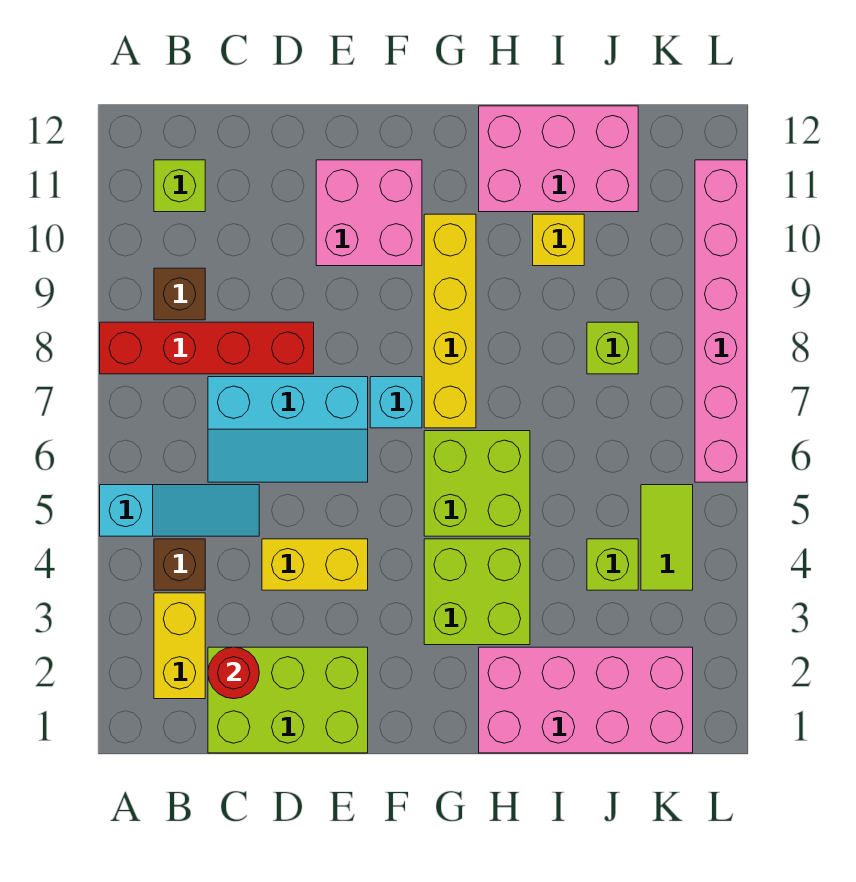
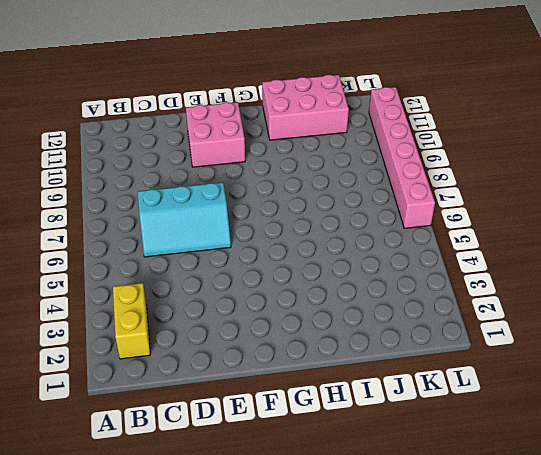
none -> cyan 1x3 slope [100,485,259,536]
none -> red 1x4 brick [100,322,314,374]
none -> brown 1x1 brick [154,539,205,590]

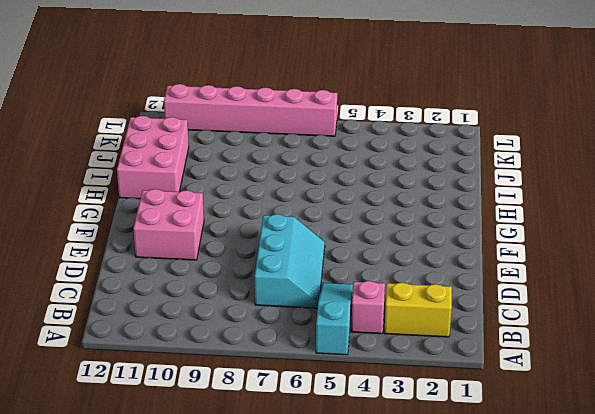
pink 1x1 brick [351,281,385,334] -> brown 1x1 brick [154,539,205,590]
none -> red 1x4 brick [100,322,314,374]
none -> brown 1x1 brick [154,268,205,320]
none -> lime 1x1 brick [154,160,205,212]

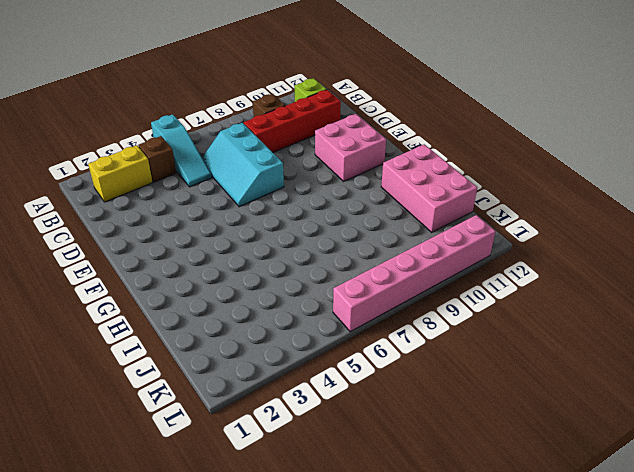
red 1x4 brick [244,90,341,152] -> red 1x4 brick turned to [100,322,314,374]
none -> lime 2x3 brick [208,647,368,753]
none -> yellow 1x2 brick [262,539,368,590]
none -> cyan 1x1 brick [370,377,422,428]

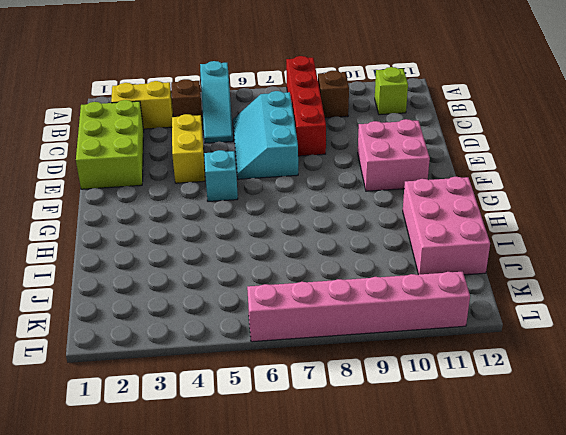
cyan 1x1 brick [204,150,238,201] -> cyan 1x1 brick moved to [370,377,422,428]
none -> lime 2x2 brick [424,539,530,645]
none -> lime 2x2 brick [424,431,530,536]
none -> yellow 1x4 brick [424,214,476,428]

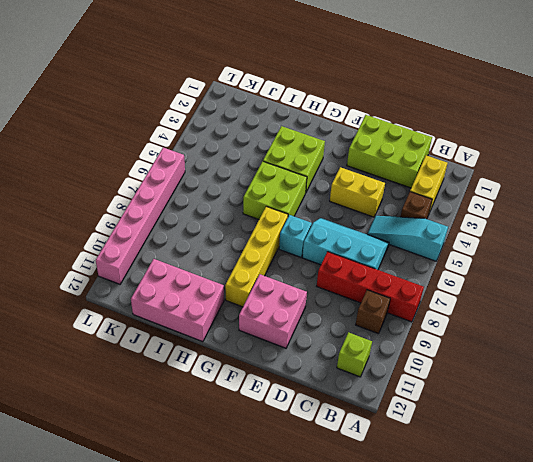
none -> pink 2x4 brick [479,647,693,753]
none -> yellow 1x1 brick [533,214,584,266]
none -> lime 1x1 brick [587,539,638,590]

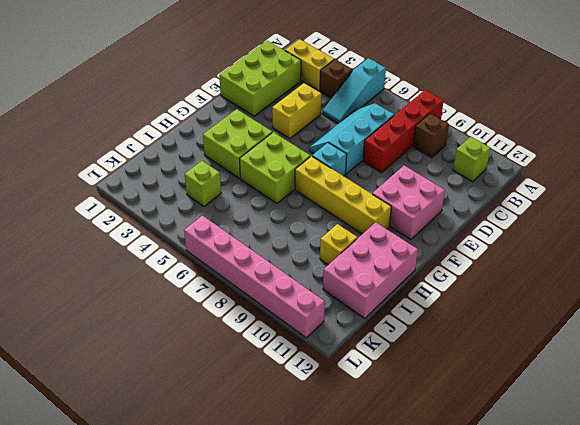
none -> pink 2x4 brick [479,647,693,753]
none -> lime 1x1 brick [587,322,638,374]
none -> lime 1x2 tile [641,485,693,590]

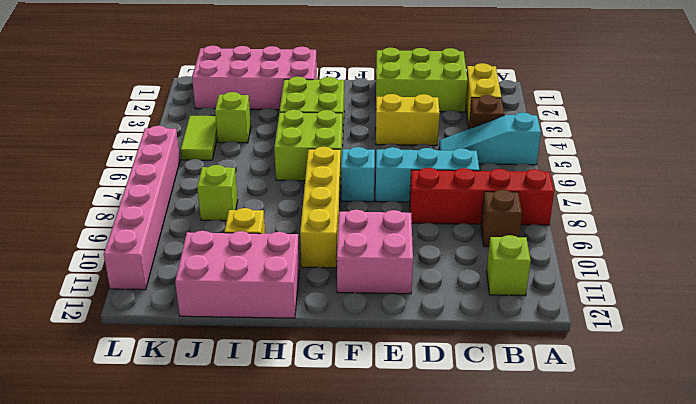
none -> red 1x1 round brick [208,647,259,699]

